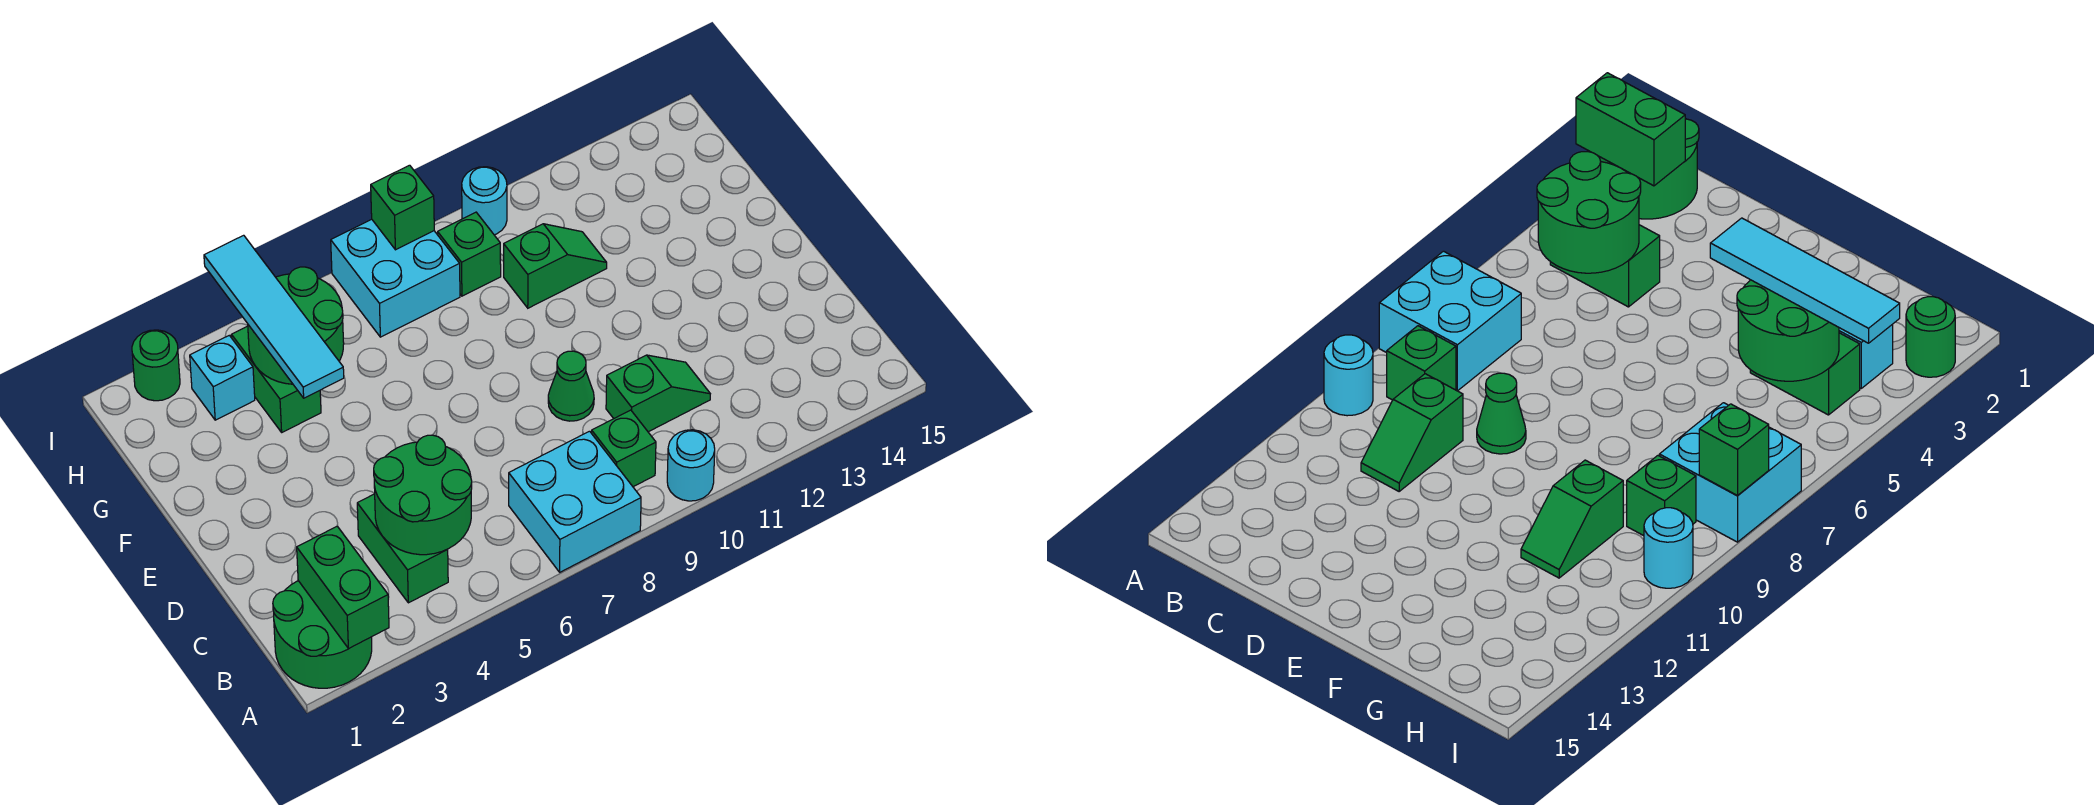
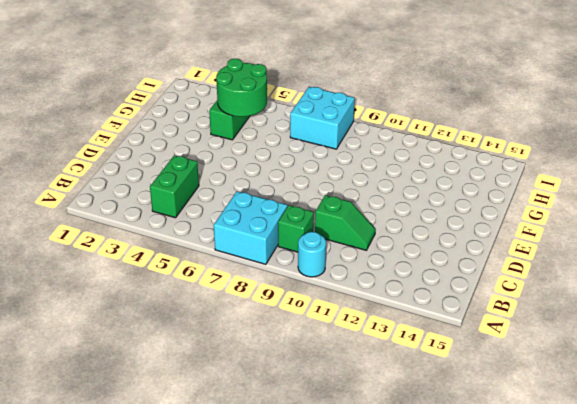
none -> green 2x2 round brick [273,581,372,688]
none -> green 1x1 cone [548,351,594,421]
none -> green 1x2 slope [504,224,607,308]

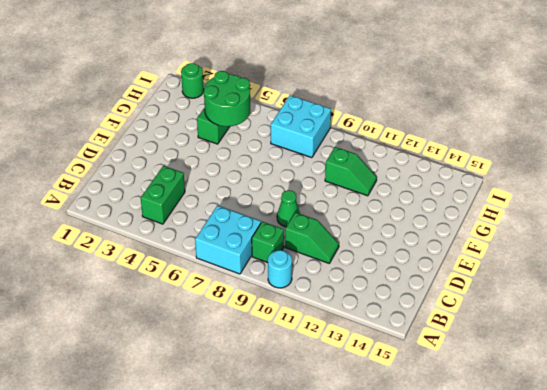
none -> green 2x2 round brick [273,581,372,688]
none -> cyan 1x1 brick [190,335,255,420]
none -> green 1x1 brick [438,212,501,296]

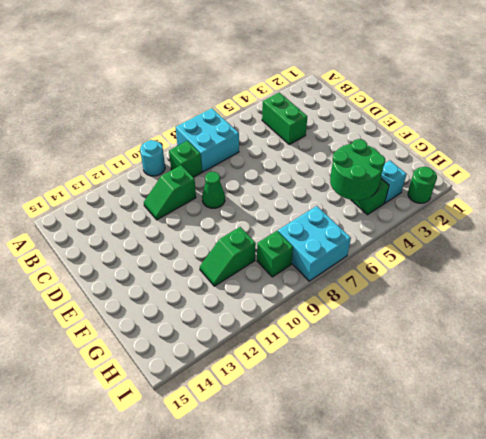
none -> green 2x2 round brick [273,581,372,688]
none -> cyan 1x1 round brick [462,167,507,235]
none -> green 1x2 brick [297,526,389,649]

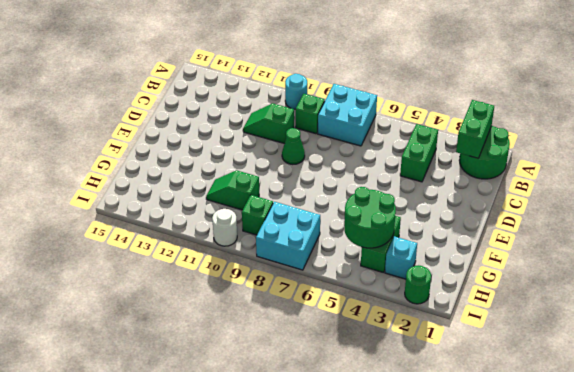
white 1x1 round brick [212,209,237,246] -> cyan 1x1 round brick [462,167,507,235]
none -> green 2x2 round brick [374,435,472,555]
none -> green 1x1 brick [371,165,434,250]
none -> cyan 1x4 tile [204,235,344,398]

